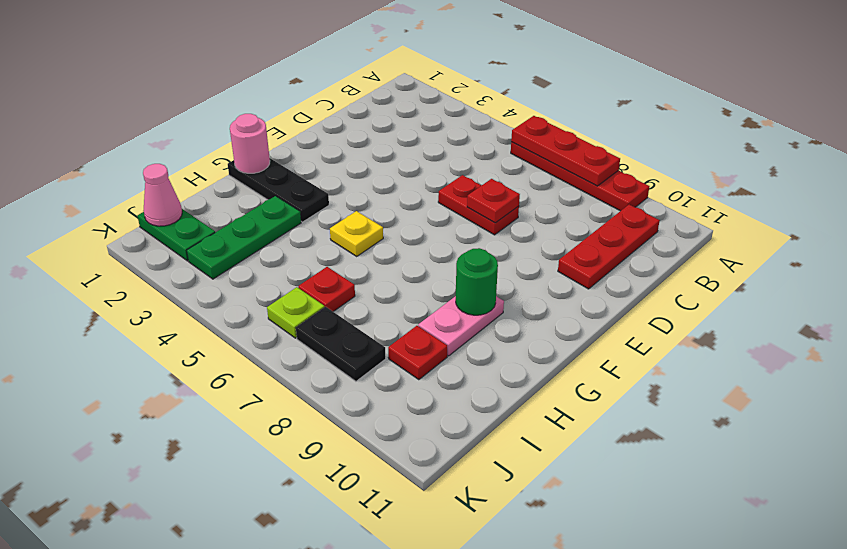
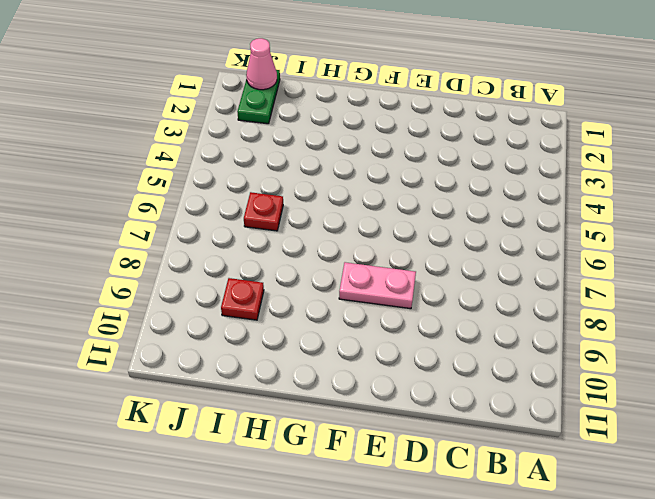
pink 1x2 plate [339,262,416,309] -> pink 1x2 plate moved to [418,296,504,356]
none -> red 1x4 plate [511,142,649,211]
none -> red 1x3 plate [558,205,660,289]
none -> red 1x2 plate [438,175,519,235]

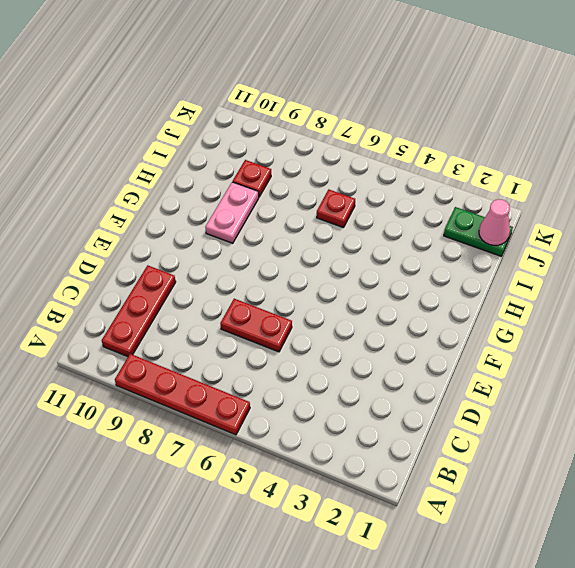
none -> black 1x3 plate [228,158,329,222]
none -> yellow 1x1 plate [330,211,383,256]
none -> green 1x3 plate [187,196,301,279]

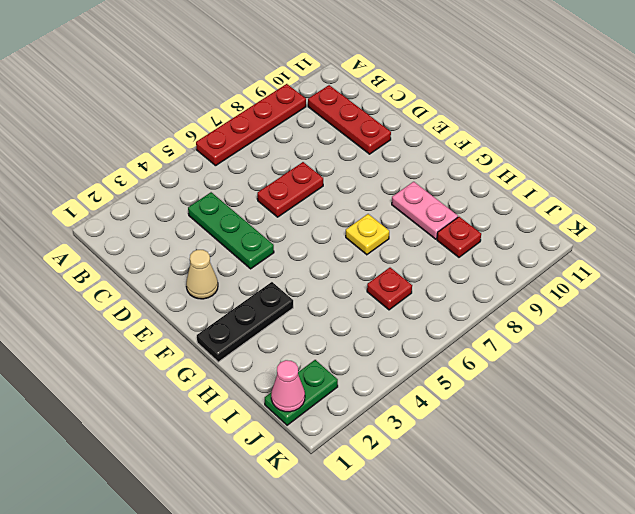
green 1x3 plate [188,192,274,269] -> green 1x3 plate moved to [187,196,301,279]
tan 1x1 cone [186,250,218,299] -> none
yellow 1x1 plate [346,214,389,255] -> yellow 1x1 plate moved to [330,211,383,256]
none -> lime 1x1 plate [267,287,324,338]
none -> black 1x2 plate [296,307,386,381]
none -> red 1x3 plate [511,116,620,186]

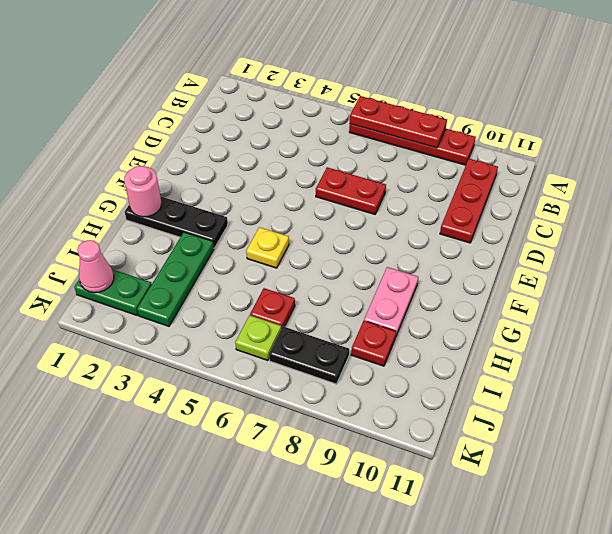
none -> red 1x1 plate [467,179,520,223]
none -> green 1x1 round brick [456,248,498,315]

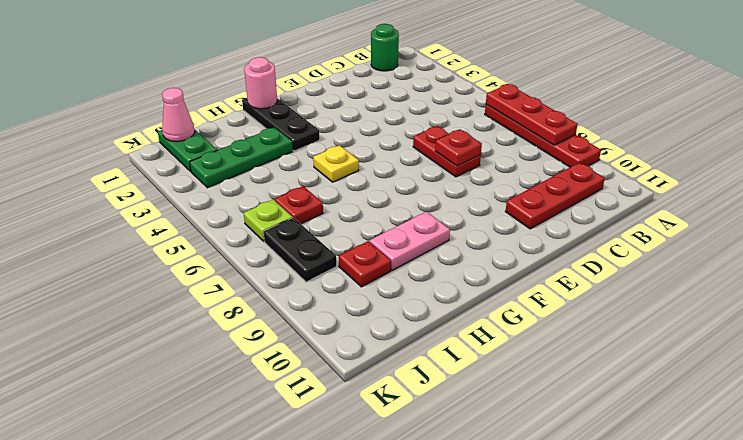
green 1x1 round brick [371,24,399,71] -> green 1x1 round brick moved to [456,248,498,315]

